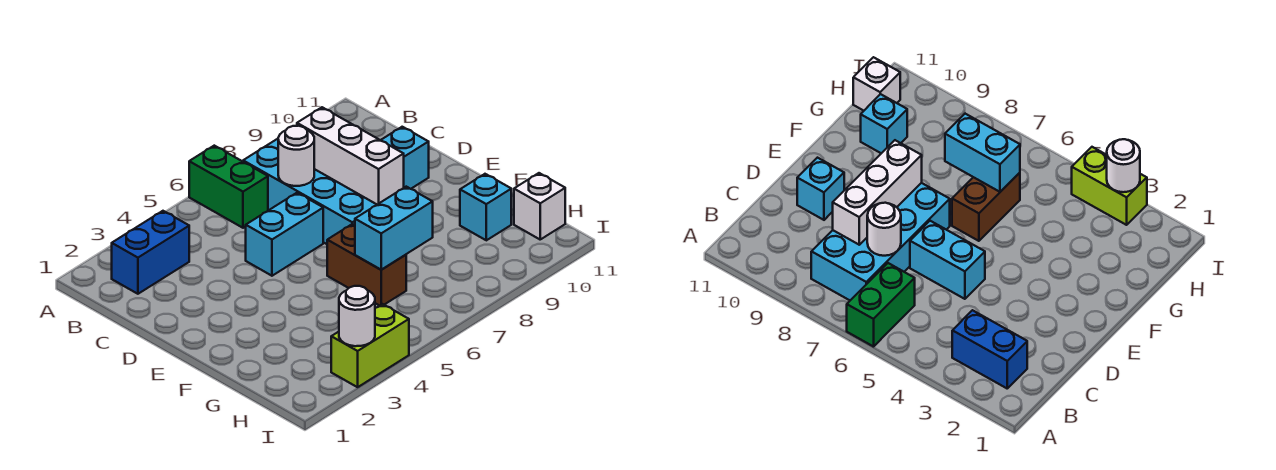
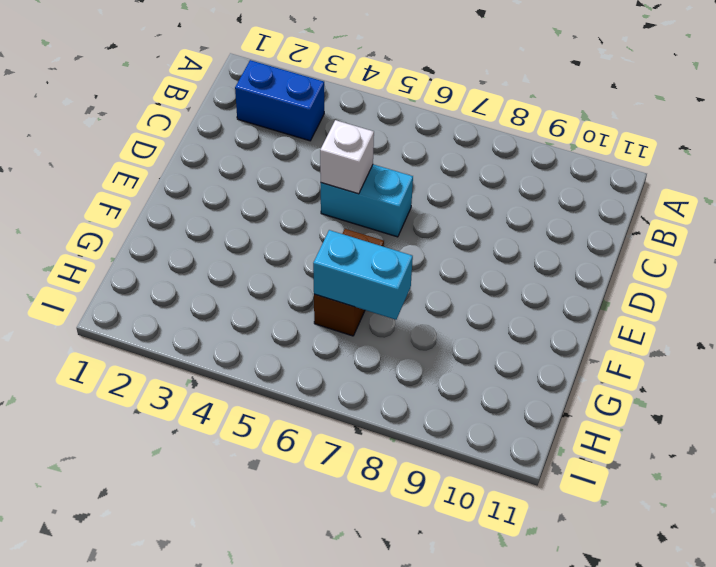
white 1x1 brick [320,120,374,194] -> white 1x1 brick moved to [514,173,565,239]
none -> green 1x2 brick [189,146,268,228]
none -> cyan 2x4 brick [243,139,377,244]
none -> cyan 1x1 brick [381,127,429,189]

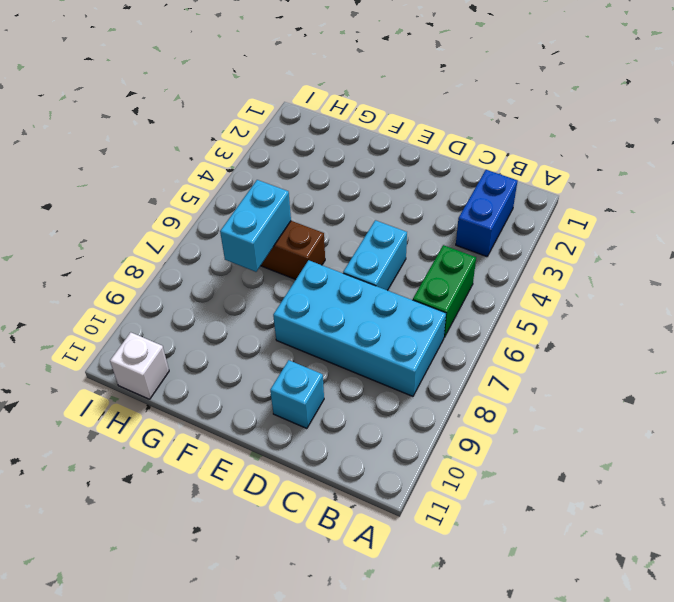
green 1x2 brick [413,245,476,337] -> green 1x2 brick turned to [189,146,268,228]
none -> cyan 1x1 brick [460,174,511,240]
none -> lime 1x2 brick [331,304,409,387]
none -> white 1x1 round brick [278,126,314,186]

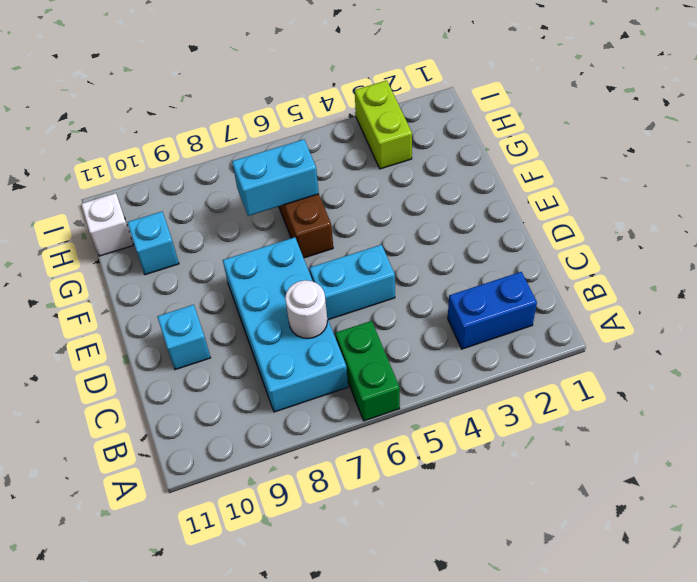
lime 1x2 brick [355,80,412,169] -> lime 1x2 brick turned to [331,304,409,387]
none -> white 1x3 brick [297,107,404,204]
none -> white 1x1 round brick [339,286,375,346]

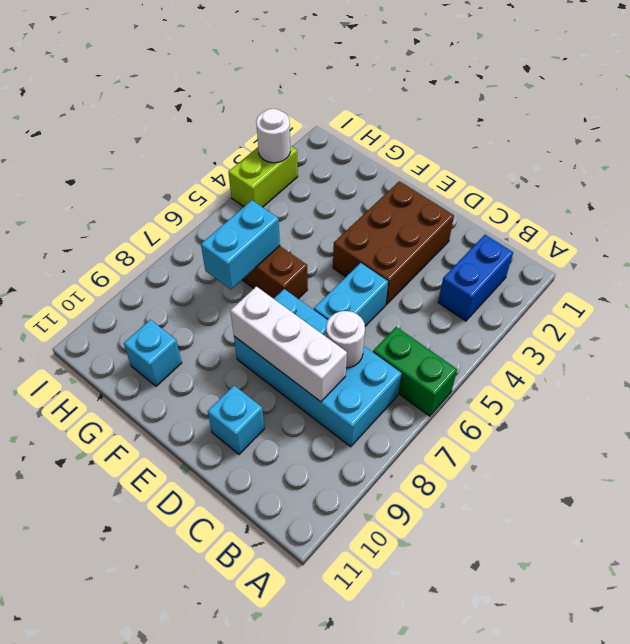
brown 2x3 brick [333,181,454,305] -> none
none -> white 1x1 brick [514,173,565,239]

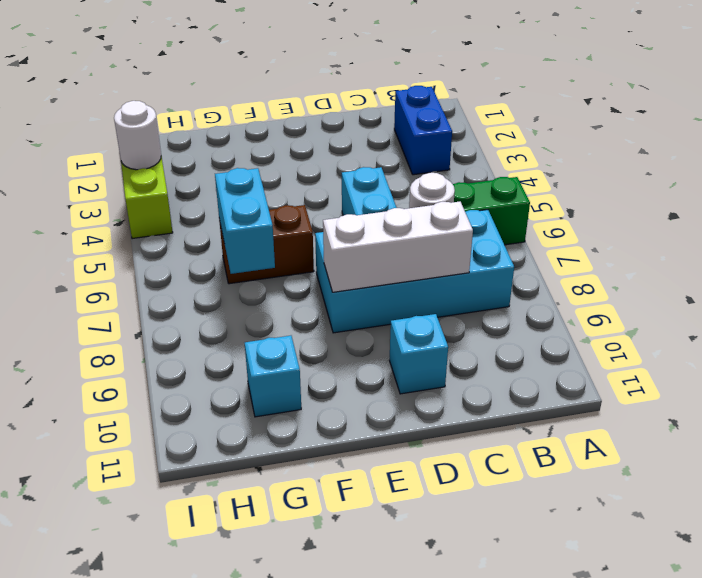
none -> white 1x1 brick [514,173,565,239]

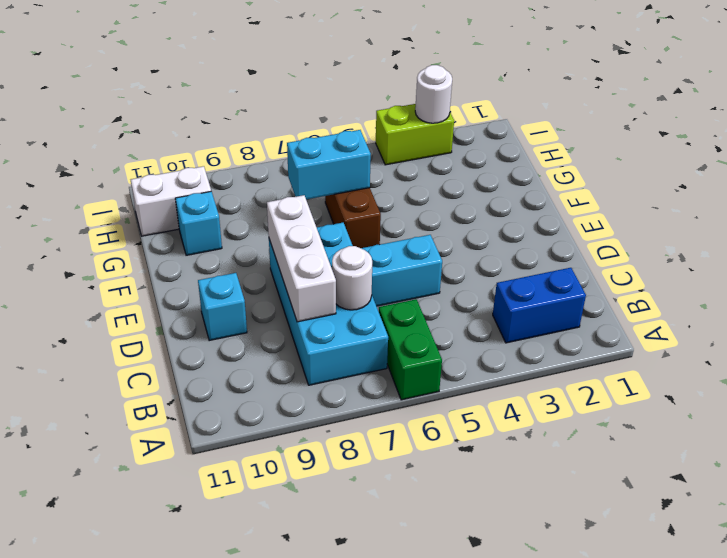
white 1x2 brick [131,166,211,236] -> white 1x1 brick [514,173,565,239]

